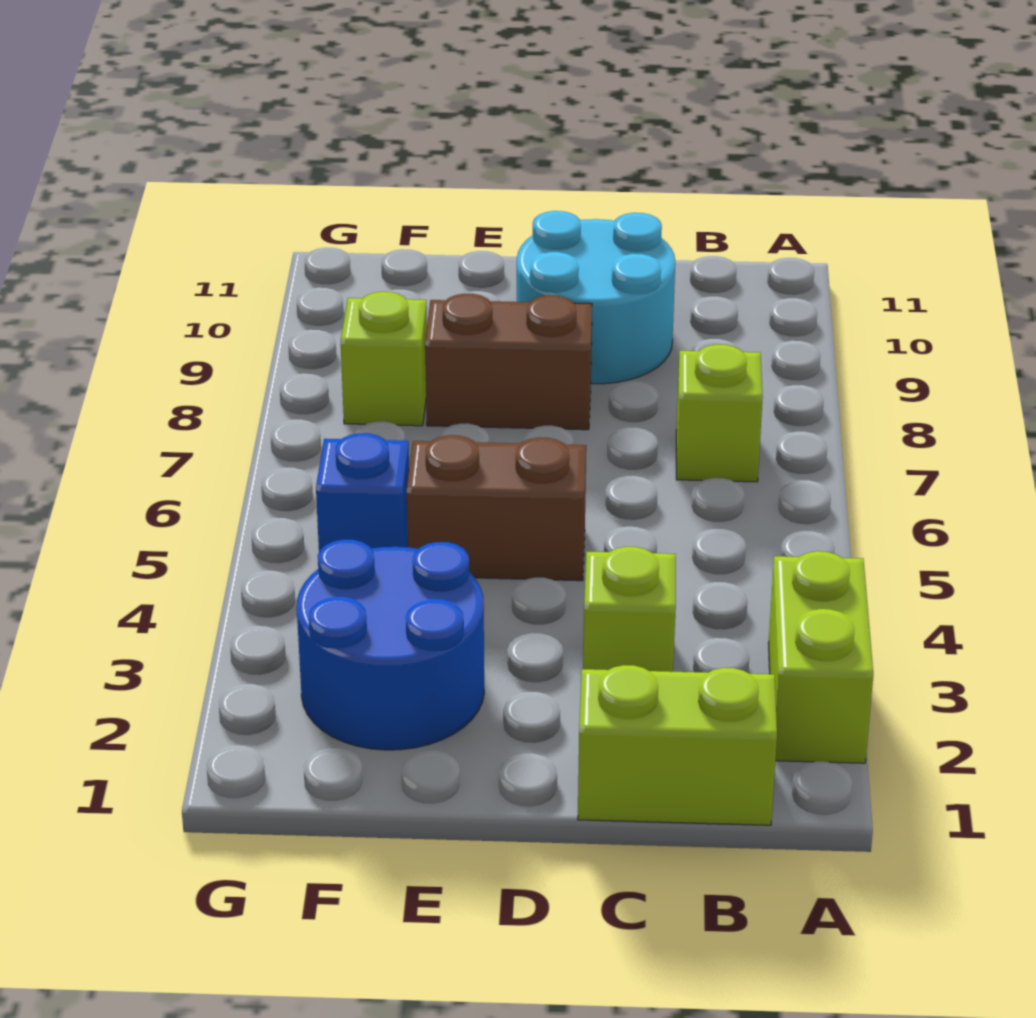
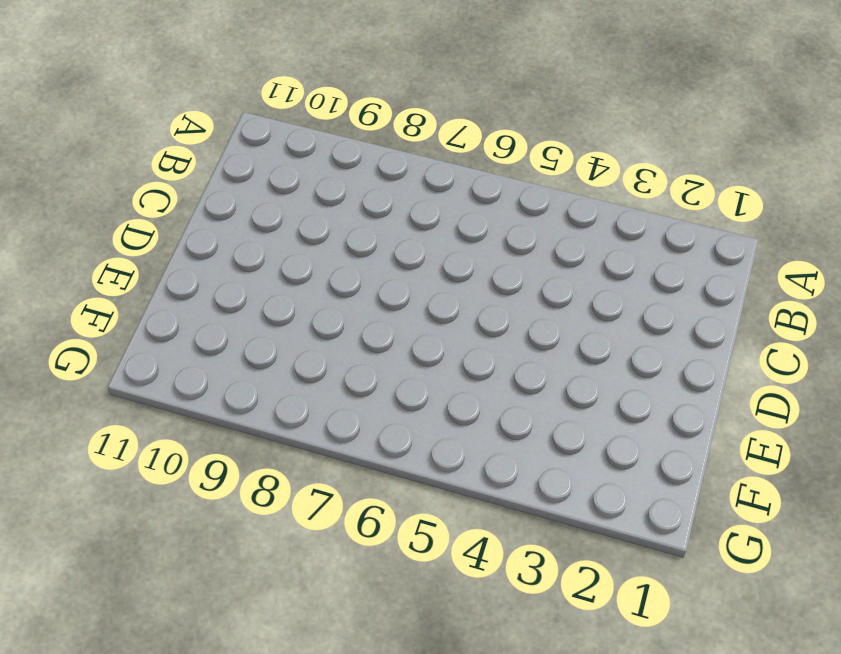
none -> lime 1x2 brick [768,551,873,763]
none -> lime 1x2 brick [578,665,777,825]

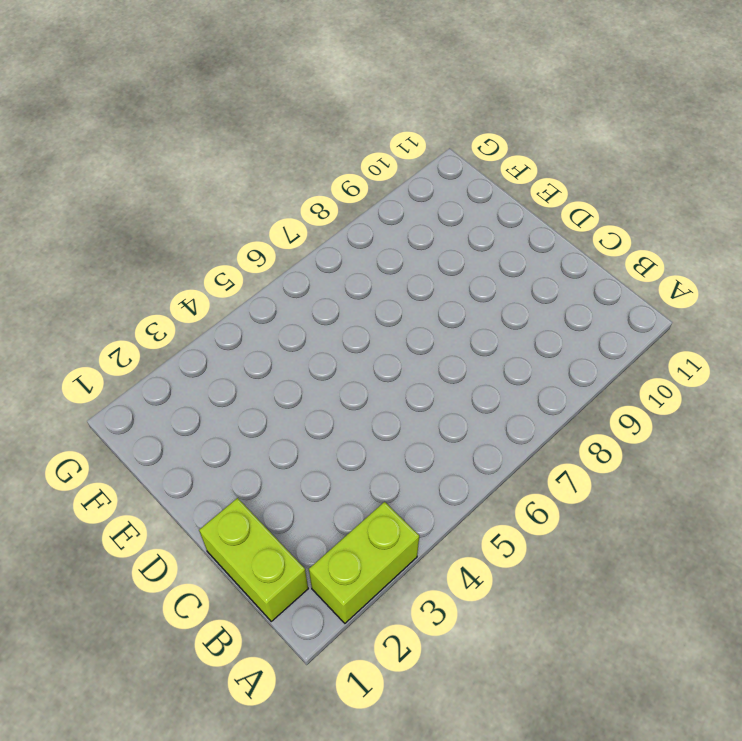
none -> lime 1x1 brick [676,345,763,482]
none -> lime 1x1 brick [583,547,676,672]

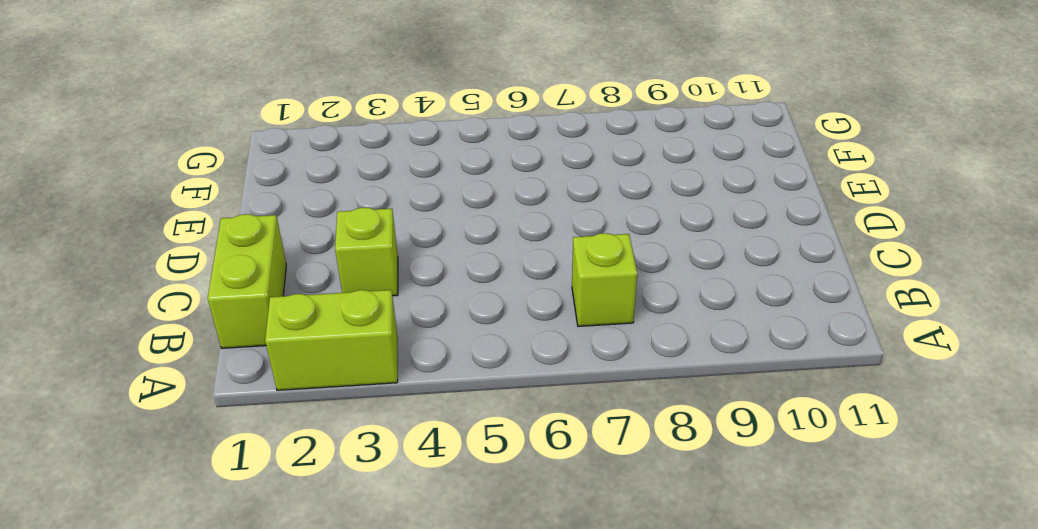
none -> cyan 2x2 round brick [517,211,675,384]
none -> brown 1x2 brick [407,435,586,581]

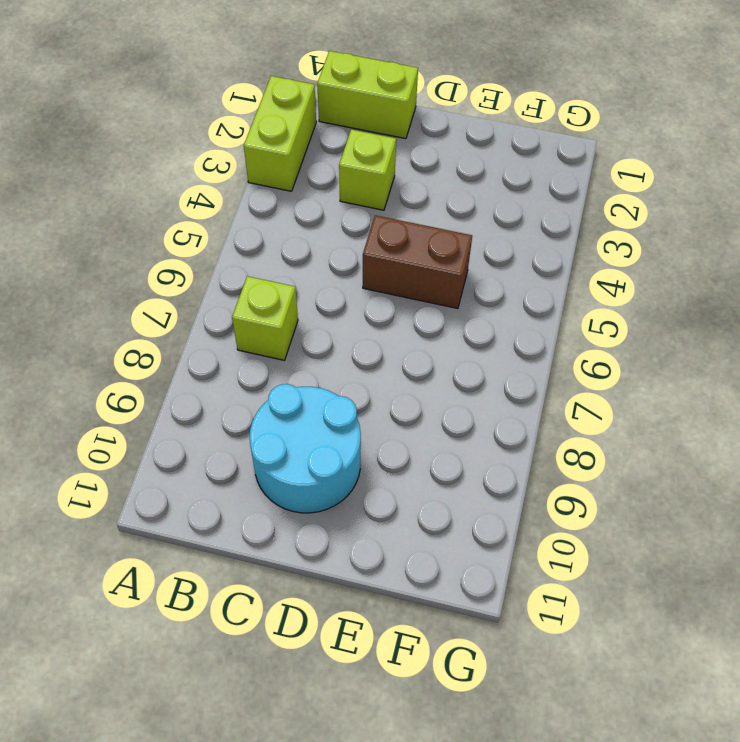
none -> brown 1x2 brick [425,294,592,430]
none -> blue 2x2 round brick [297,540,484,750]

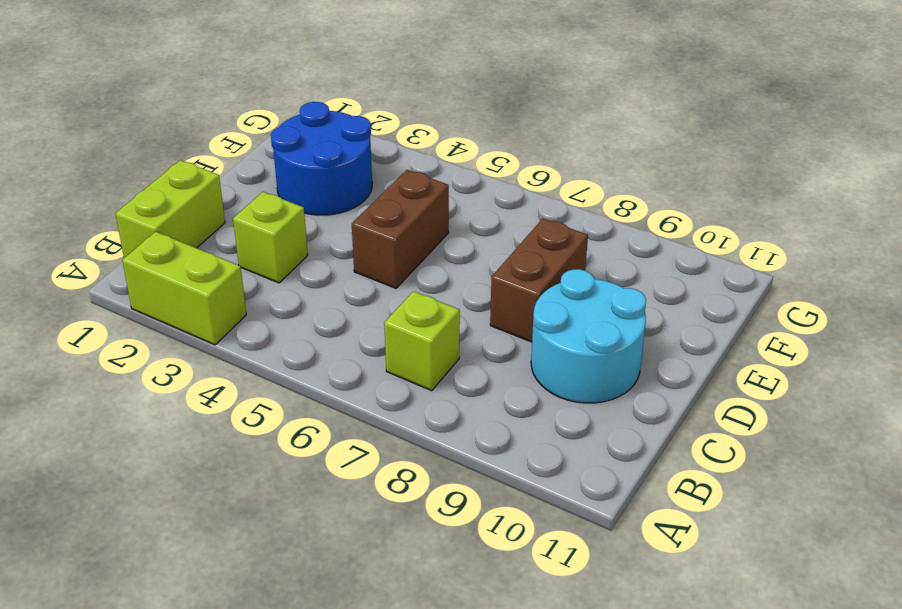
none -> blue 1x1 brick [316,433,409,552]
none -> lime 1x1 brick [341,292,427,426]

